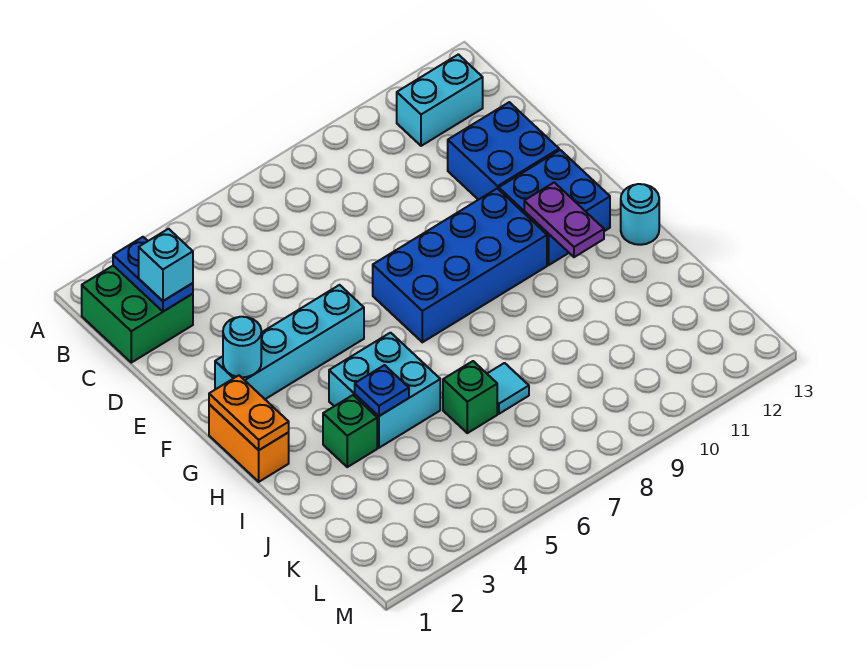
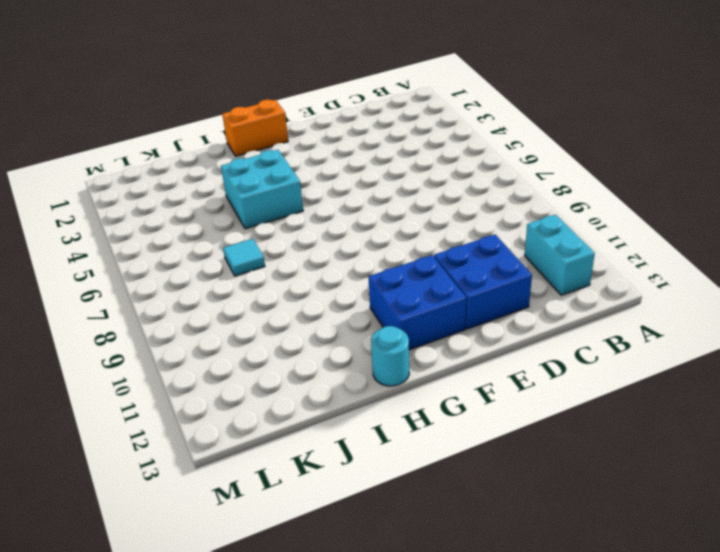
none -> green 2x2 brick [82,266,193,363]
none -> cyan 1x4 brick [215,285,364,399]
none -> blue 2x4 brick [373,188,547,342]

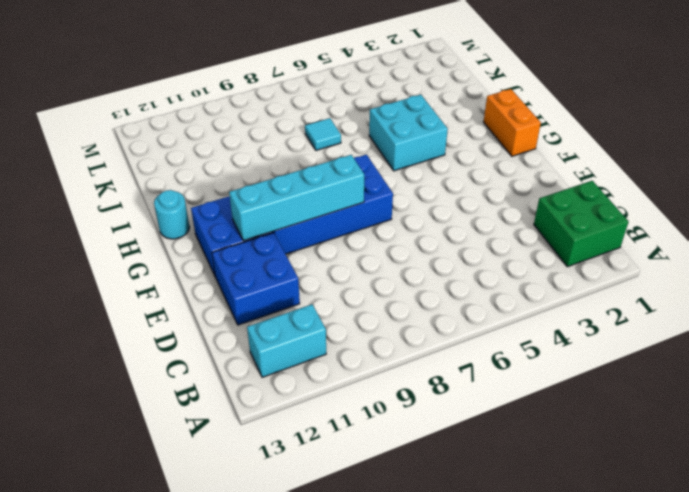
cyan 1x4 brick [229,155,364,241] -> cyan 1x4 brick moved to [215,285,364,399]
none -> green 1x1 brick [323,395,377,467]
none -> green 1x1 brick [443,361,497,433]
none -> blue 1x2 plate [113,237,193,312]

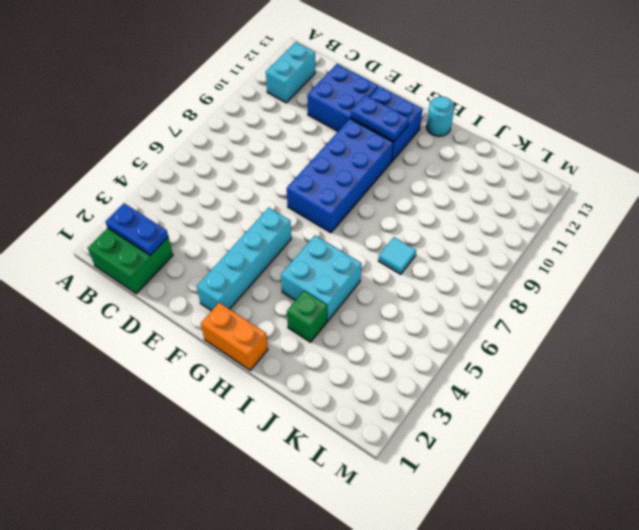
blue 1x2 plate [351,95,409,141] -> purple 1x2 plate [524,182,604,257]
none -> green 1x1 brick [443,361,497,433]
none -> cyan 1x1 round brick [223,317,261,377]
none -> orange 1x2 plate [209,375,289,450]

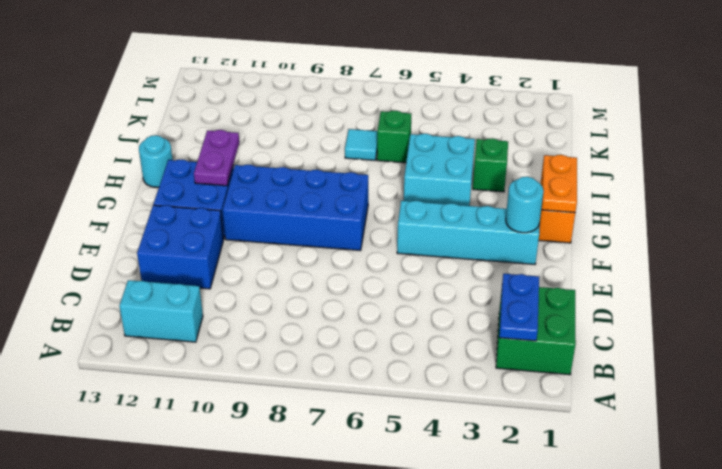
none -> blue 1x1 plate [355,365,409,416]
none -> cyan 1x1 brick [139,229,193,301]

